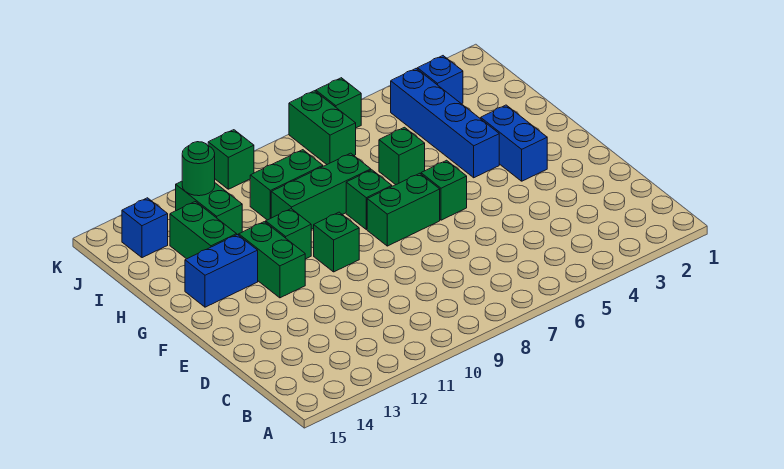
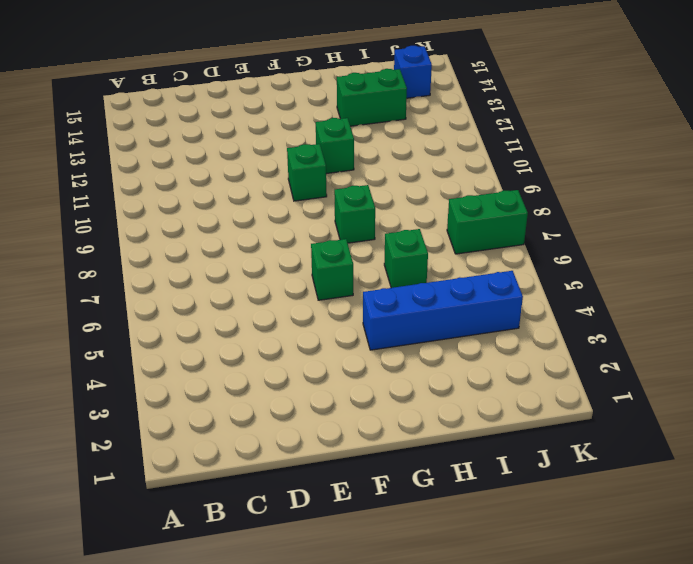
none -> blue 1x2 brick [481,105,547,181]
none -> green 1x2 brick [367,173,440,246]
none -> green 1x2 brick [239,222,305,298]

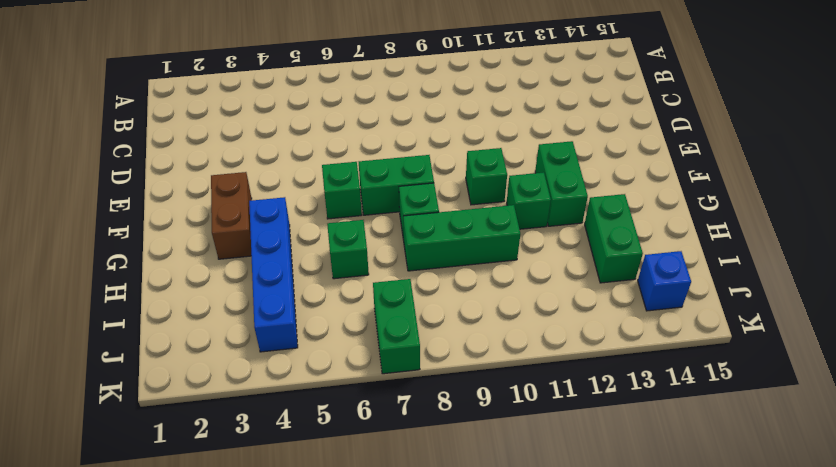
brown 1x2 brick [211,172,252,259] -> blue 1x2 brick [481,105,547,181]
none -> blue 1x2 brick [185,235,258,307]
none -> green 1x2 brick [250,150,323,220]
none -> green 1x2 brick [176,181,242,235]

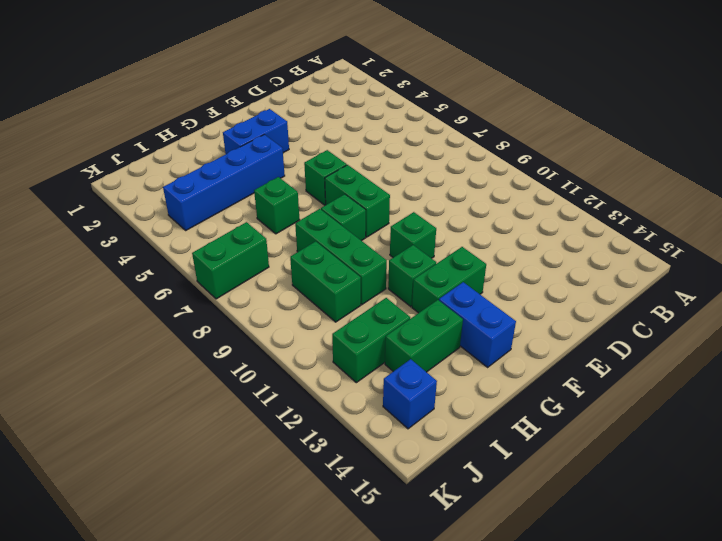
none -> blue 1x1 brick [417,56,463,104]
none -> green 1x1 brick [316,78,362,128]
none -> green 1x1 brick [208,130,254,189]

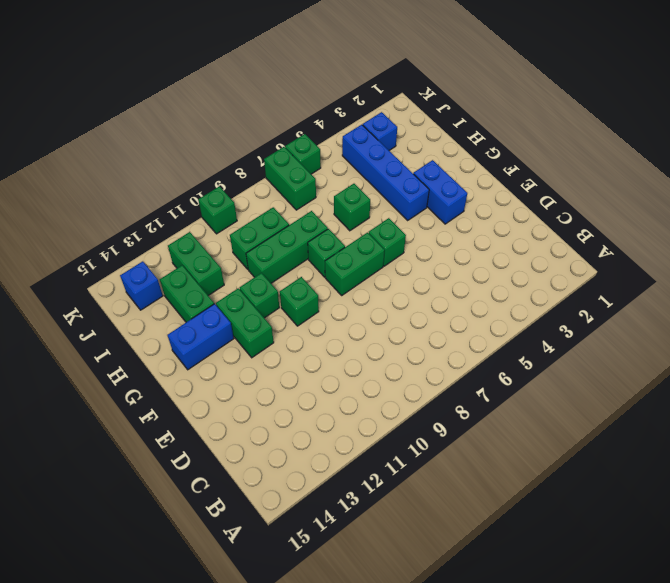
none -> green 1x1 round brick [182,142,215,196]

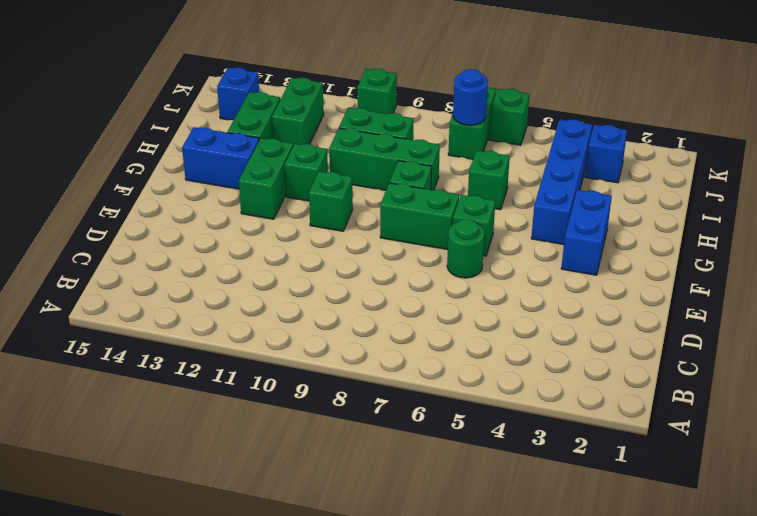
green 1x1 round brick [447,219,484,278] -> green 1x1 round brick moved to [182,142,215,196]
blue 1x1 round brick [453,69,488,125] -> none

